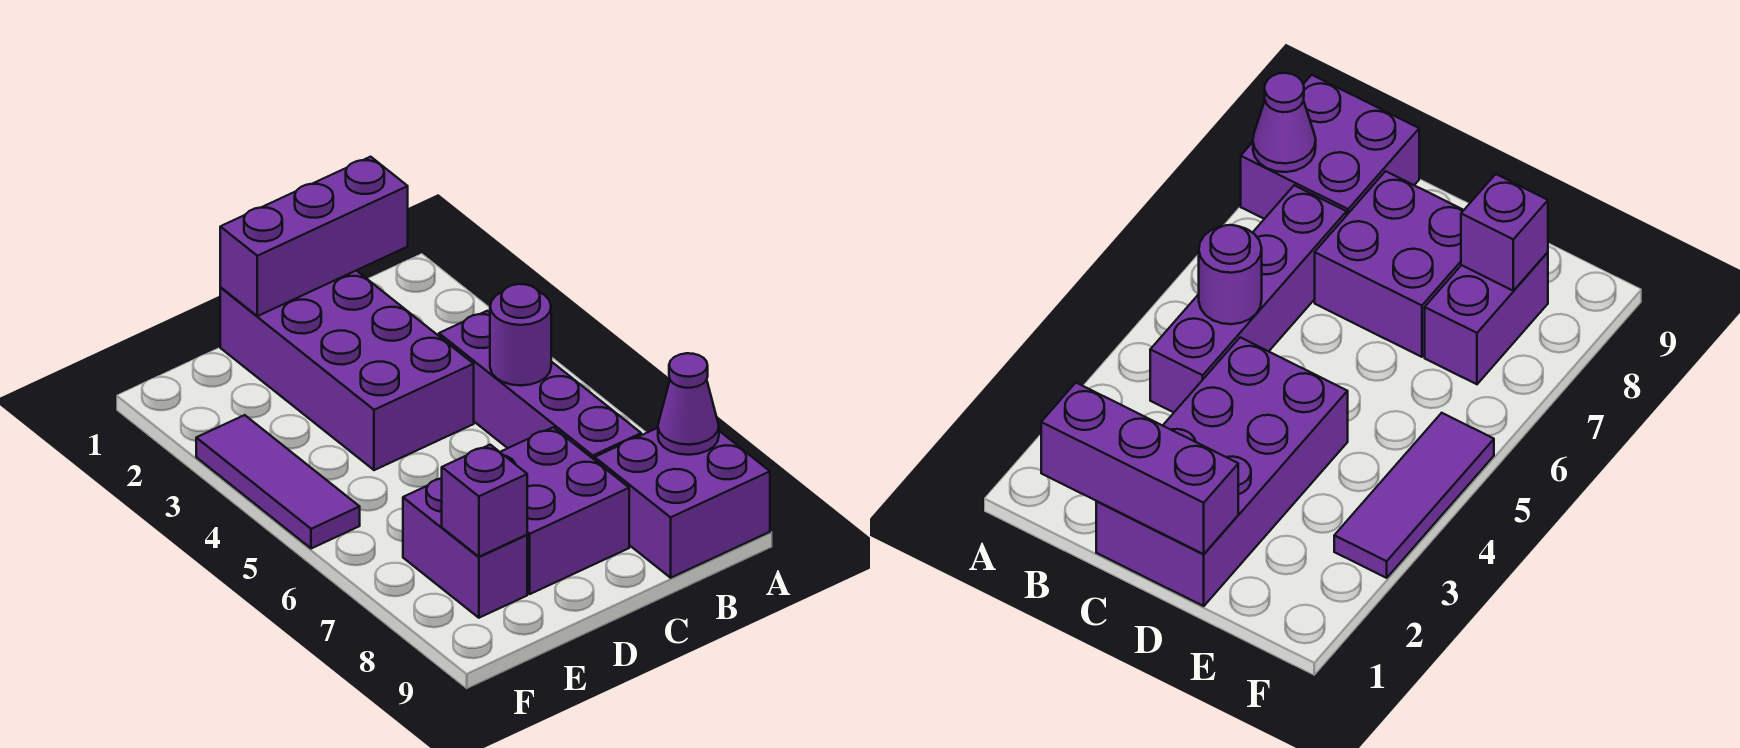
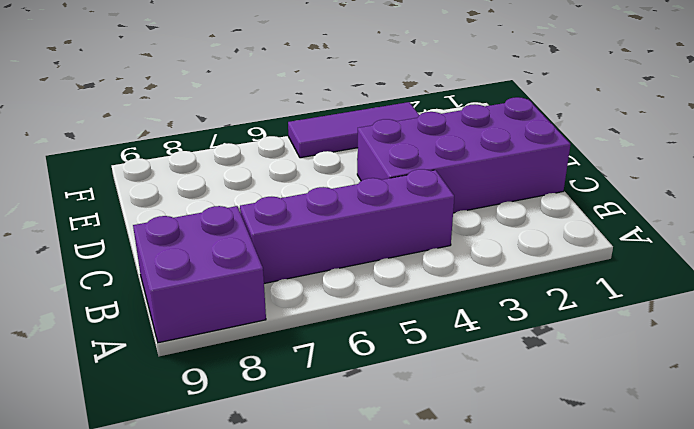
none -> purple 2x2 brick [500,427,629,594]
none -> purple 1x2 brick [403,478,527,618]

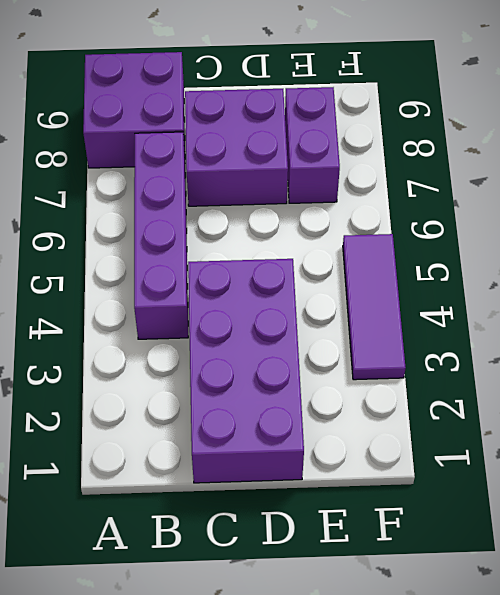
none -> purple 1x1 cone [658,353,719,455]
none -> purple 1x3 brick [220,157,408,316]

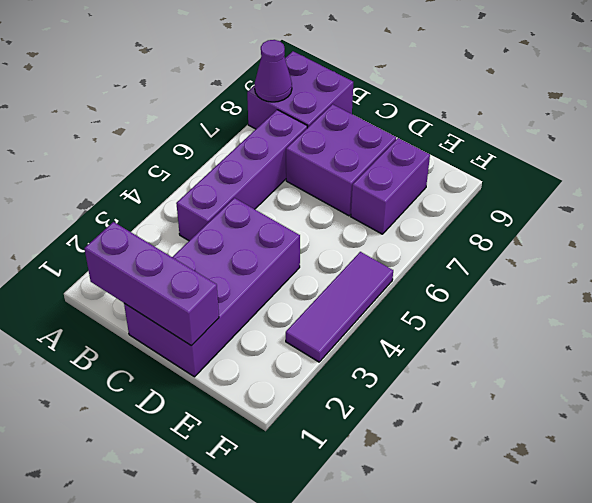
none -> purple 1x1 round brick [490,284,551,385]
none -> purple 1x1 brick [442,445,527,557]

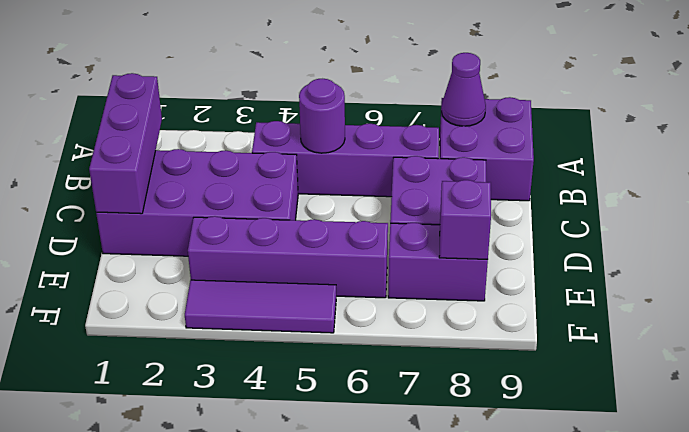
purple 1x4 brick [188,216,388,298] -> none

